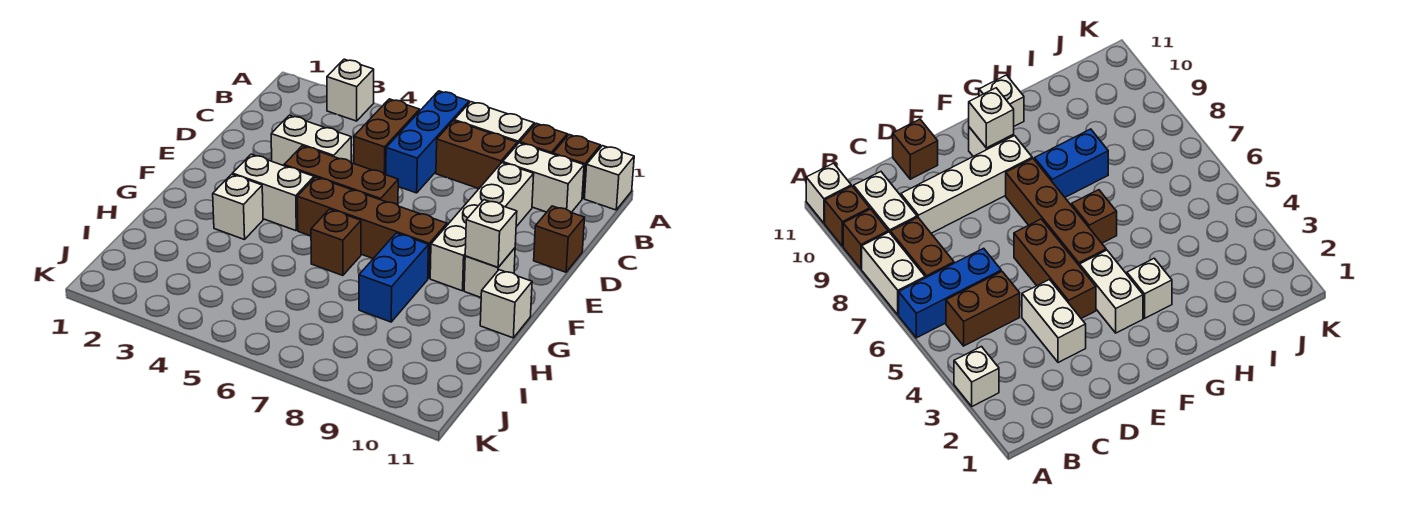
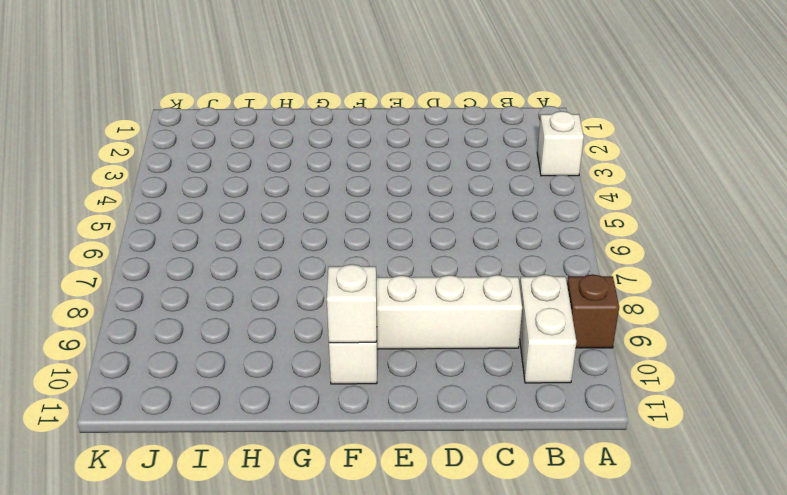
none -> blue 1x3 brick [386,91,469,193]
none -> white 1x2 brick [454,102,534,144]
none -> brown 1x1 brick [553,135,601,199]

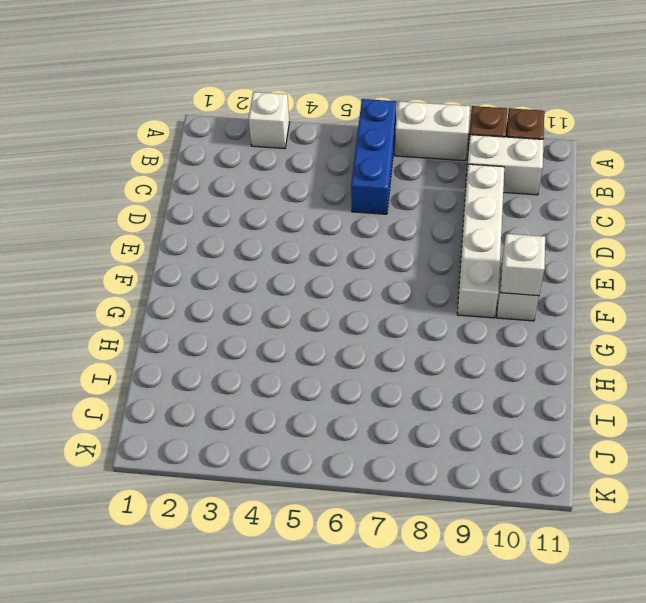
none -> white 1x1 brick [584,146,634,210]
none -> brown 1x2 brick [354,99,420,175]
none -> brown 1x2 brick [436,121,517,189]

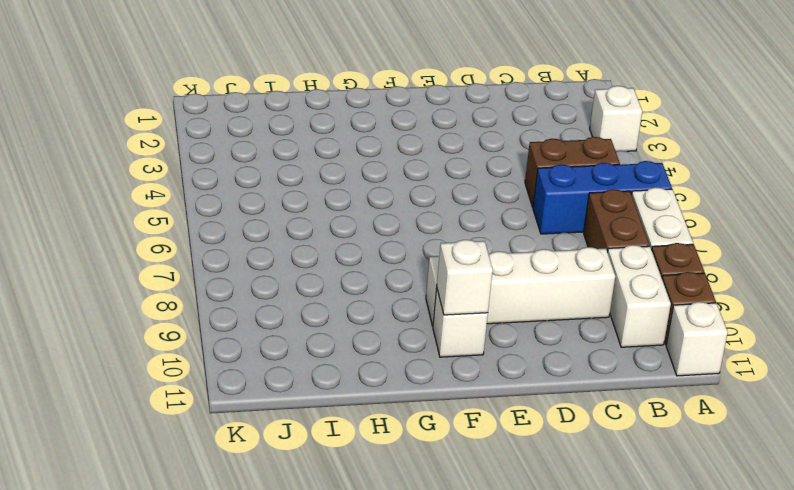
none -> white 1x2 brick [271,115,351,166]
none -> brown 1x1 brick [534,206,585,272]
none -> brown 1x3 brick [284,146,398,205]

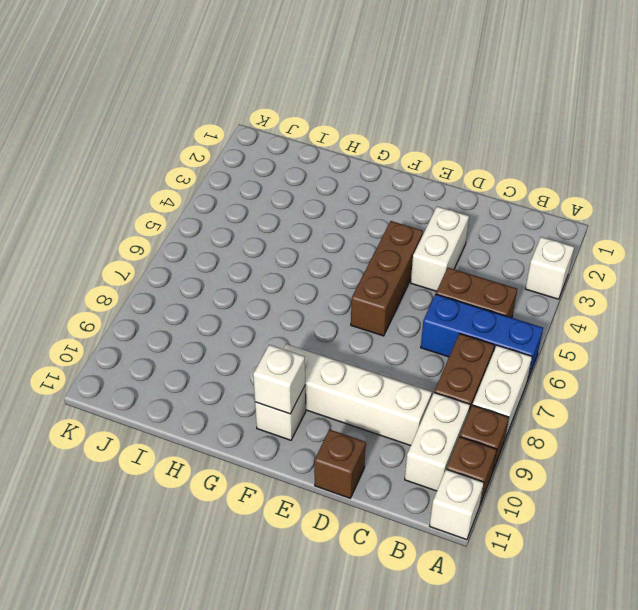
none -> white 1x2 brick [233,154,314,231]
none -> brown 1x4 brick [297,177,447,279]
none -> white 1x1 brick [213,174,263,240]

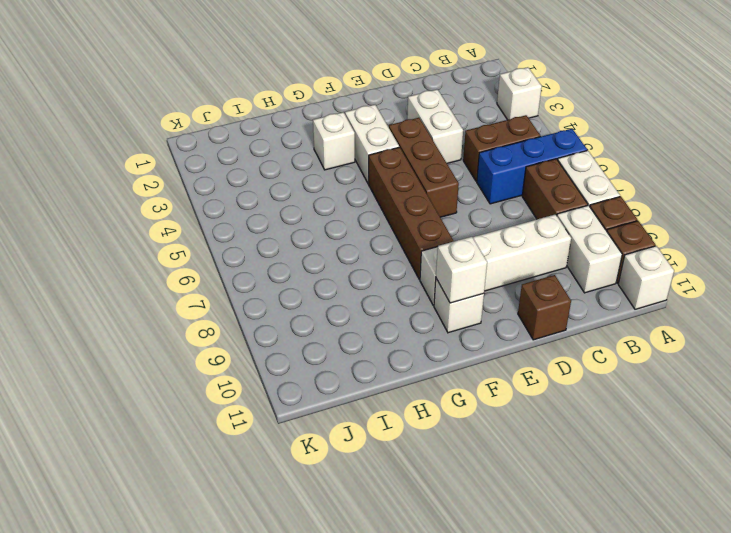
none -> brown 1x1 brick [311,209,361,276]
none -> blue 1x2 brick [359,233,428,322]
none -> white 1x1 brick [480,270,532,338]

